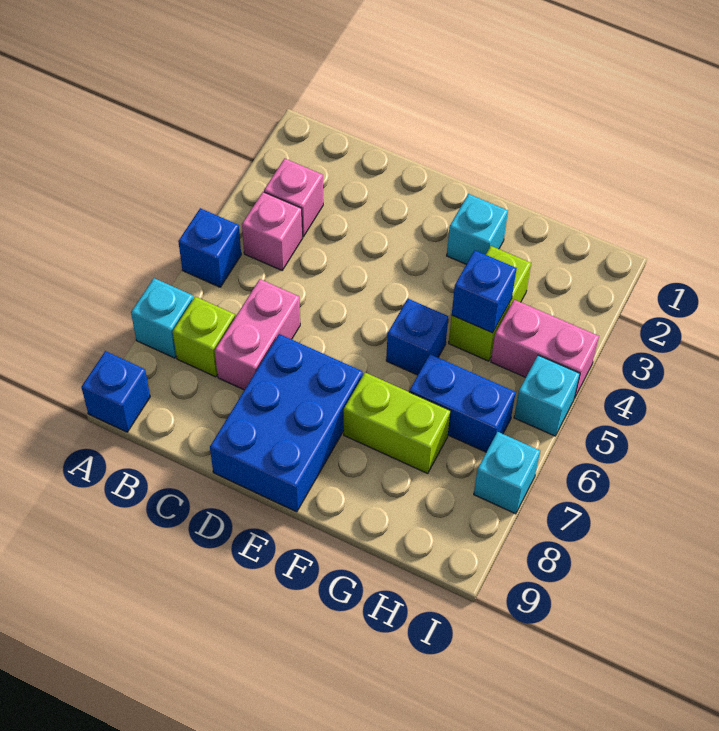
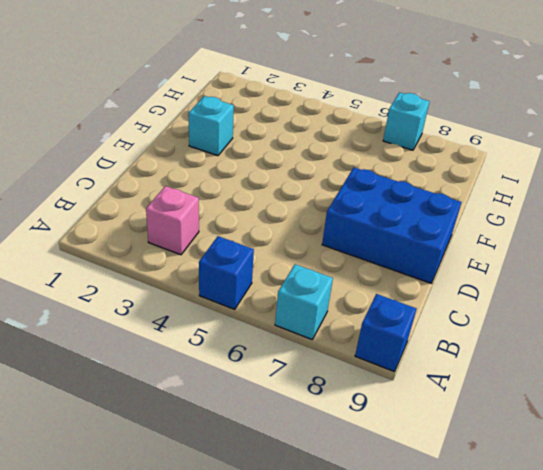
none -> pink 1x1 brick [242,192,302,270]
none -> lime 1x1 brick [173,297,235,377]
none -> pink 1x2 brick [215,279,300,390]

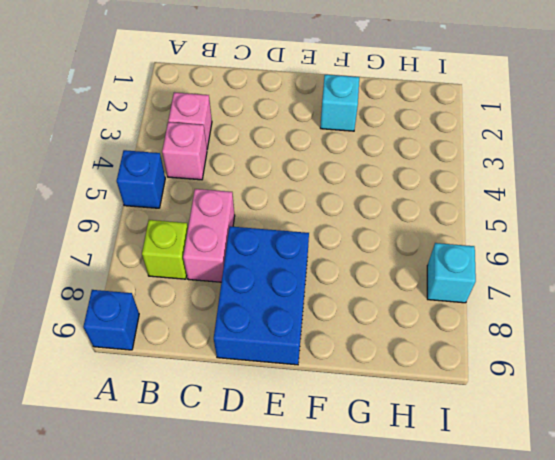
none -> cyan 1x1 brick [131,278,193,358]
none -> blue 1x1 brick [386,299,448,375]
none -> lime 1x2 brick [344,373,450,473]

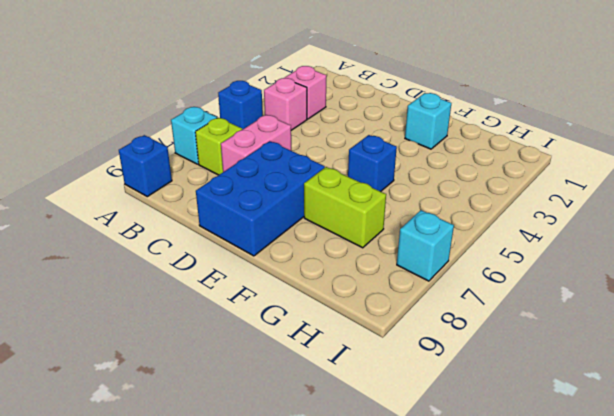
none -> lime 1x2 brick [449,246,531,361]
none -> blue 1x2 brick [409,354,516,452]
none -> pink 1x2 brick [491,300,599,399]

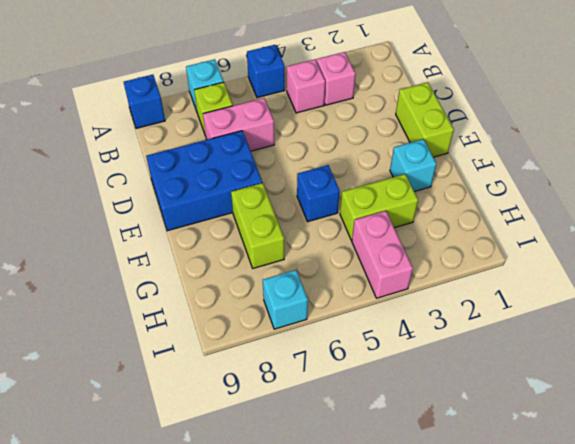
lime 1x2 brick [396,82,454,157] -> none
none -> blue 1x2 brick [409,354,516,452]
none -> cyan 1x1 brick [514,355,580,436]
none -> blue 1x1 brick [452,250,517,333]

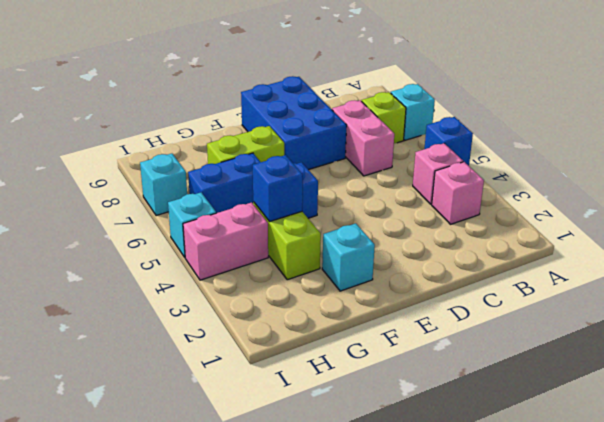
none -> blue 1x1 brick [81,351,150,432]

